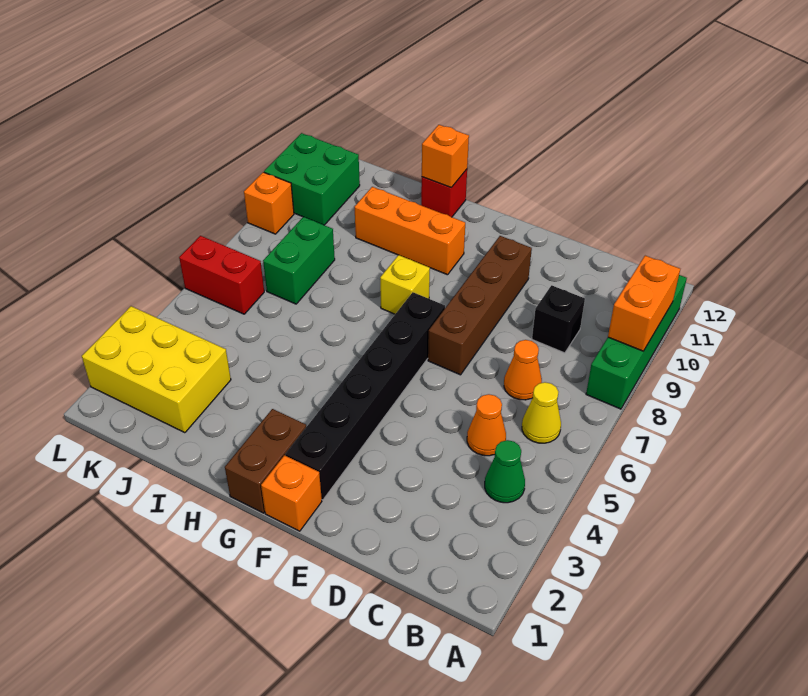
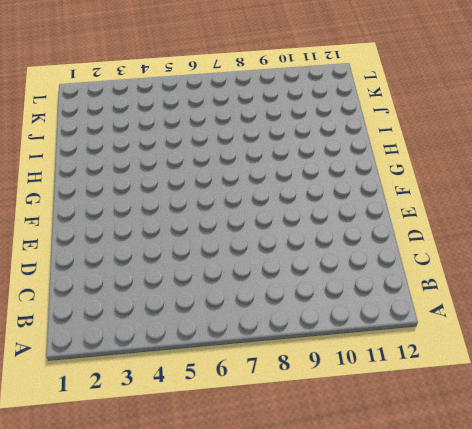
none -> green 1x4 brick [586,275,687,409]
none -> green 1x1 cone [485,440,525,503]
none -> yellow 1x1 cone [522,382,561,443]

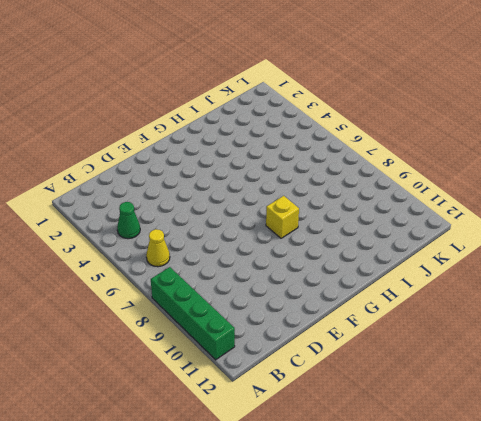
none -> orange 1x1 cone [467,394,506,456]
none -> orange 1x1 cone [504,340,542,400]
none -> black 1x1 brick [532,285,585,353]

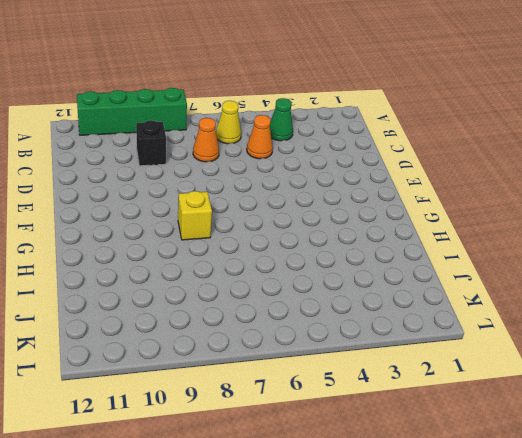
none -> brown 1x4 brick [428,236,532,375]
none -> orange 1x1 brick [261,455,322,531]
none -> black 1x6 brick [286,292,445,500]

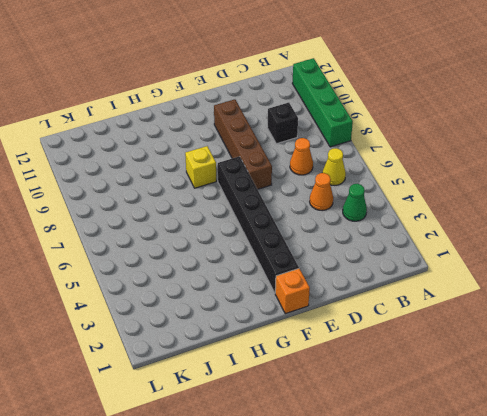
none -> brown 1x2 brick [225,409,306,513]
none -> orange 1x3 brick [355,187,465,275]
none -> red 1x1 brick [421,169,467,217]

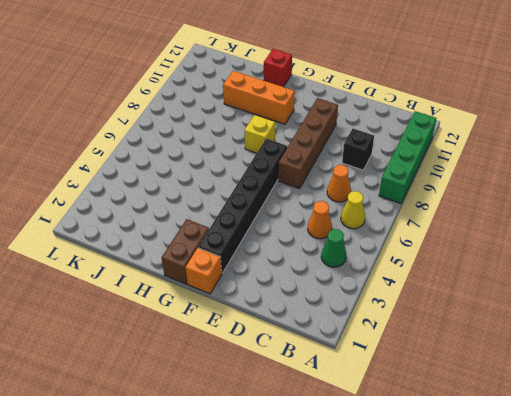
none -> yellow 2x3 brick [82,306,231,433]
none -> green 1x2 brick [263,217,335,304]
none -> red 1x2 brick [179,236,264,314]

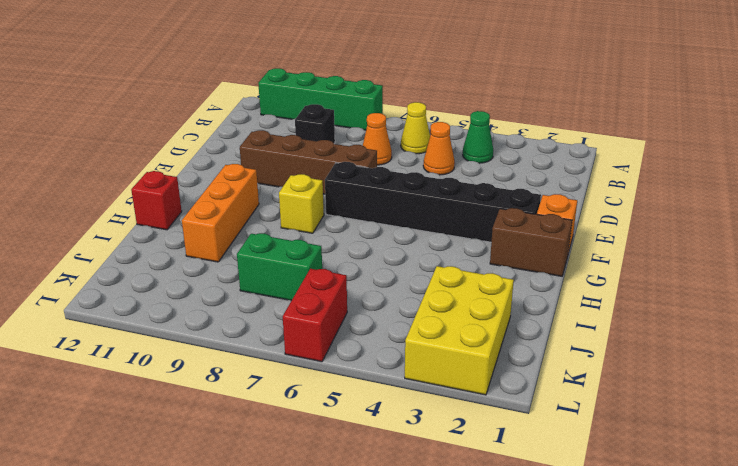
none -> green 2x2 brick [264,133,360,225]
none -> orange 1x1 brick [244,172,294,234]
none -> orange 1x2 brick [608,256,680,351]

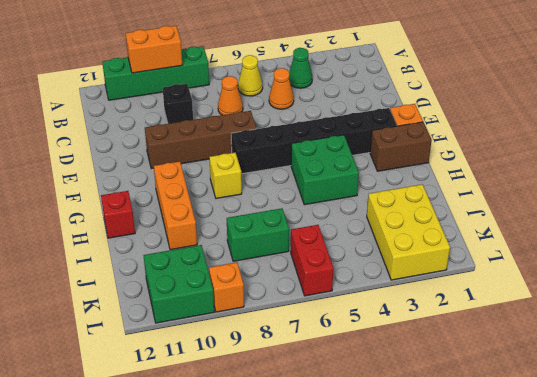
green 2x2 brick [291,135,359,205] -> none
none -> orange 1x1 brick [422,125,469,187]

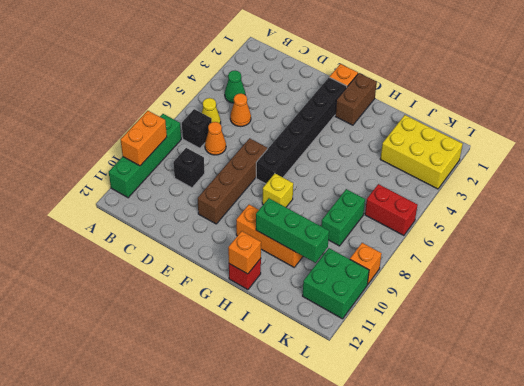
black 1x1 brick [182,109,212,148] -> none
green 1x3 brick [256,198,329,263] -> none

